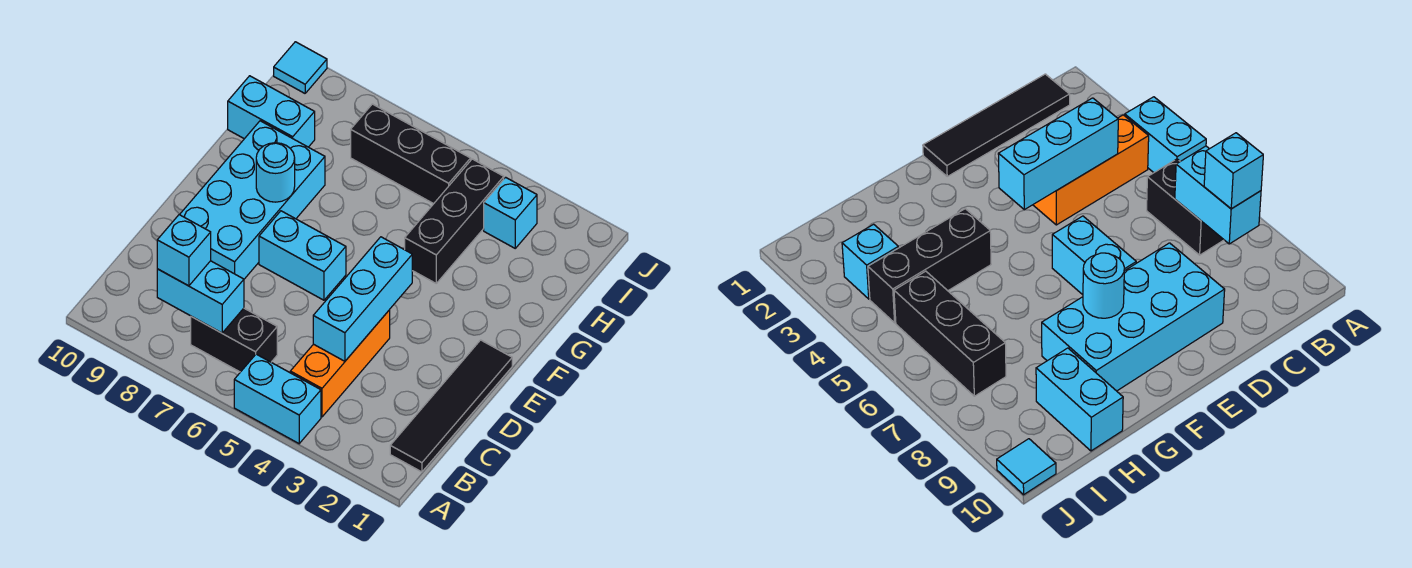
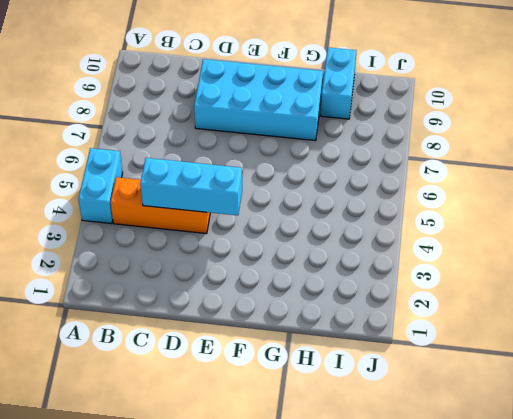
none -> black 1x4 tile [390,340,512,472]
none -> black 1x2 brick [191,308,277,372]
none -> cyan 1x2 brick [259,211,346,300]

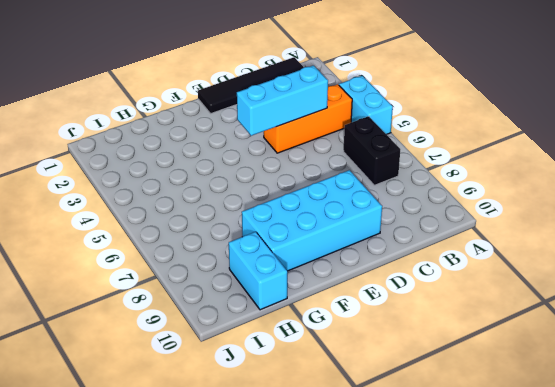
none -> cyan 1x2 brick [259,211,346,300]
none -> black 1x3 brick [405,159,504,283]
none -> cyan 1x1 brick [484,177,537,248]

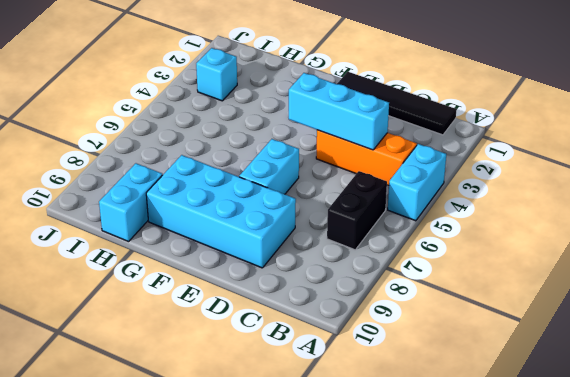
none -> black 1x3 brick [405,159,504,283]
none -> black 1x3 brick [351,104,471,204]
none -> cyan 1x1 tile [274,42,327,93]

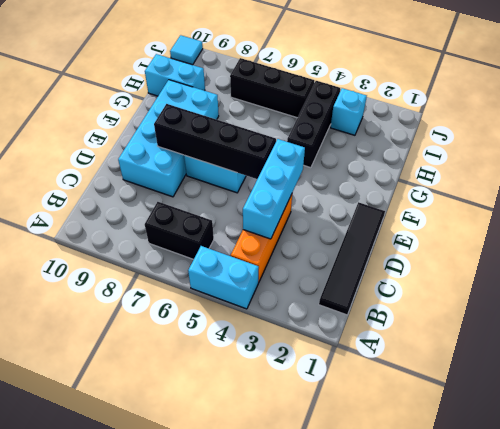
black 1x4 brick [154,104,276,179] -> none
none -> cyan 1x2 brick [157,261,244,333]
none -> cyan 1x1 round brick [256,143,295,202]
none -> cyan 1x1 brick [157,215,211,286]

